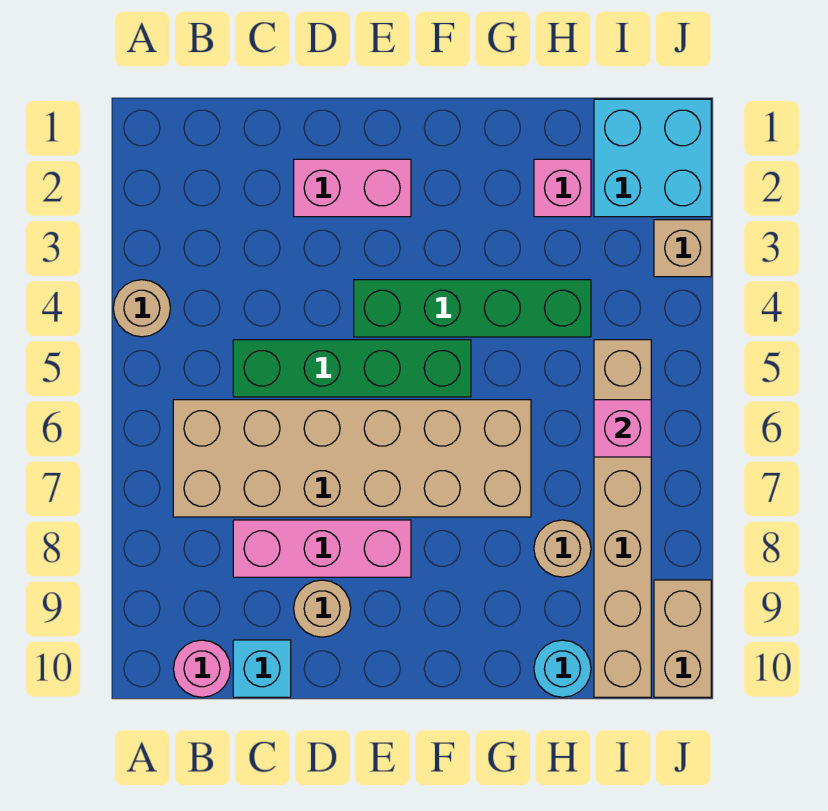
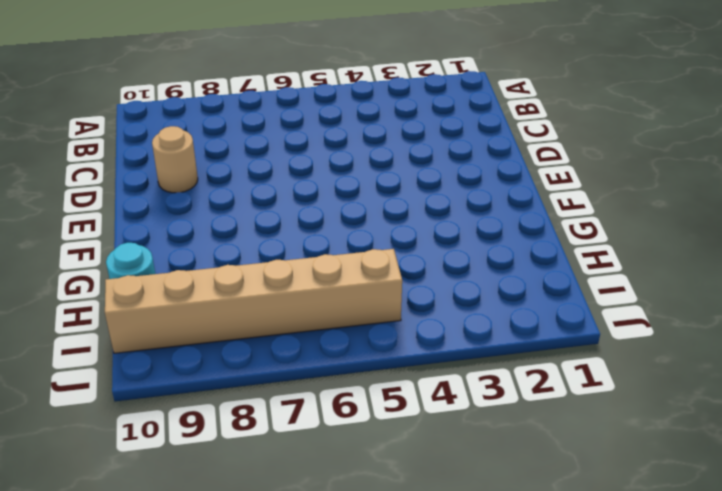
none -> tan 1x1 round brick [113,280,170,337]
none -> tan 2x6 brick [173,400,531,517]
none -> pink 1x1 round brick [173,640,231,697]

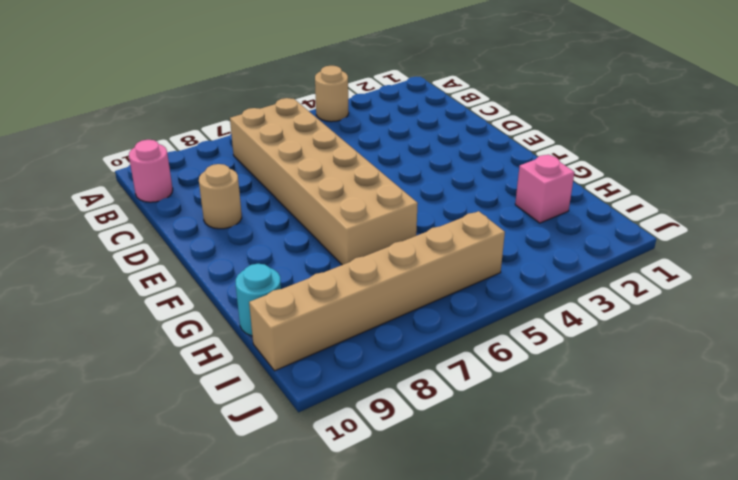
none -> green 1x4 brick [233,340,471,397]
none -> pink 1x3 brick [233,520,411,577]
none -> cyan 1x1 brick [233,640,291,697]

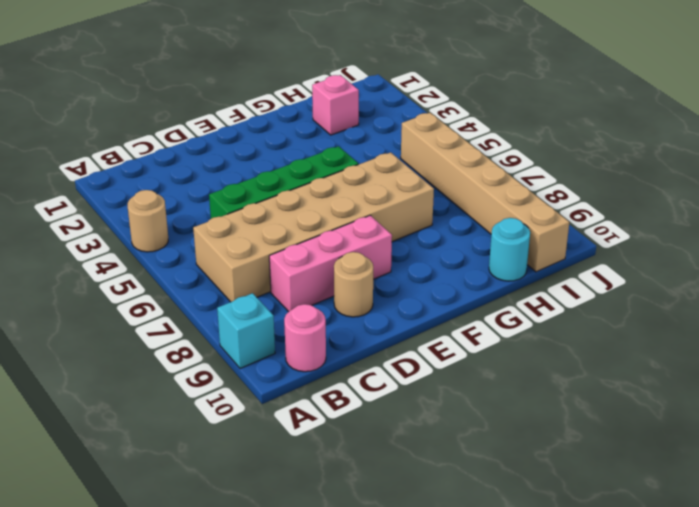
cyan 1x1 brick [217,293,275,369] -> cyan 1x1 brick moved to [233,640,291,697]
none -> pink 1x2 brick [294,159,411,217]
none -> green 1x4 brick [354,280,591,337]
none -> tan 1x1 round brick [534,520,591,577]

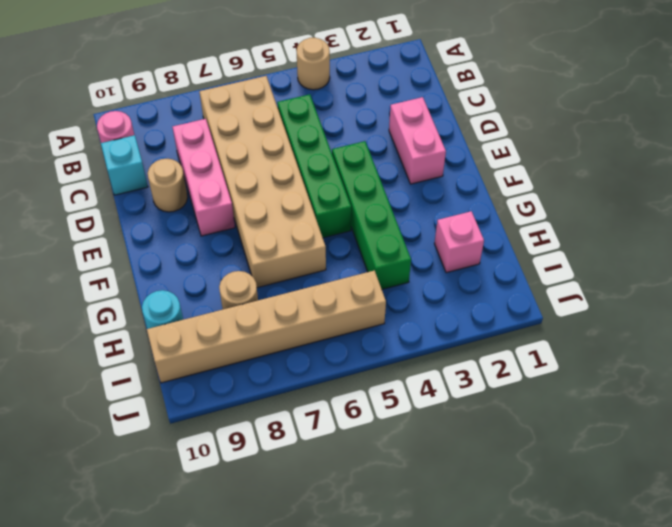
none -> cyan 2x2 brick [594,99,711,217]
none -> tan 1x1 brick [654,220,711,277]
none -> tan 1x2 brick [654,580,711,697]

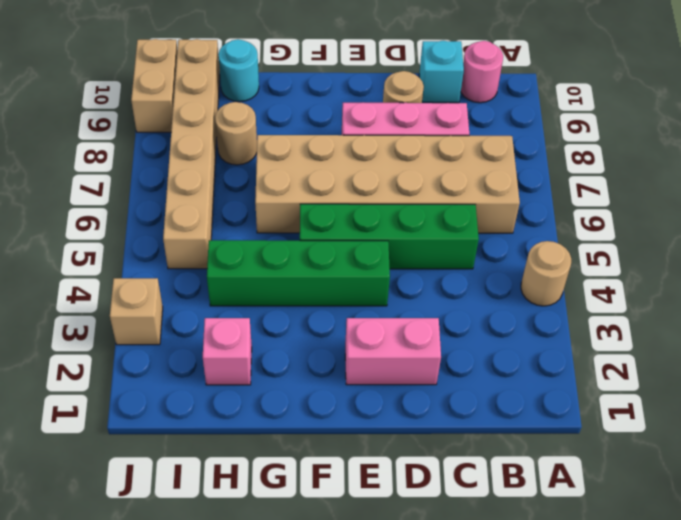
none -> cyan 2x2 brick [594,99,711,217]
none -> pink 1x1 brick [594,400,651,457]

